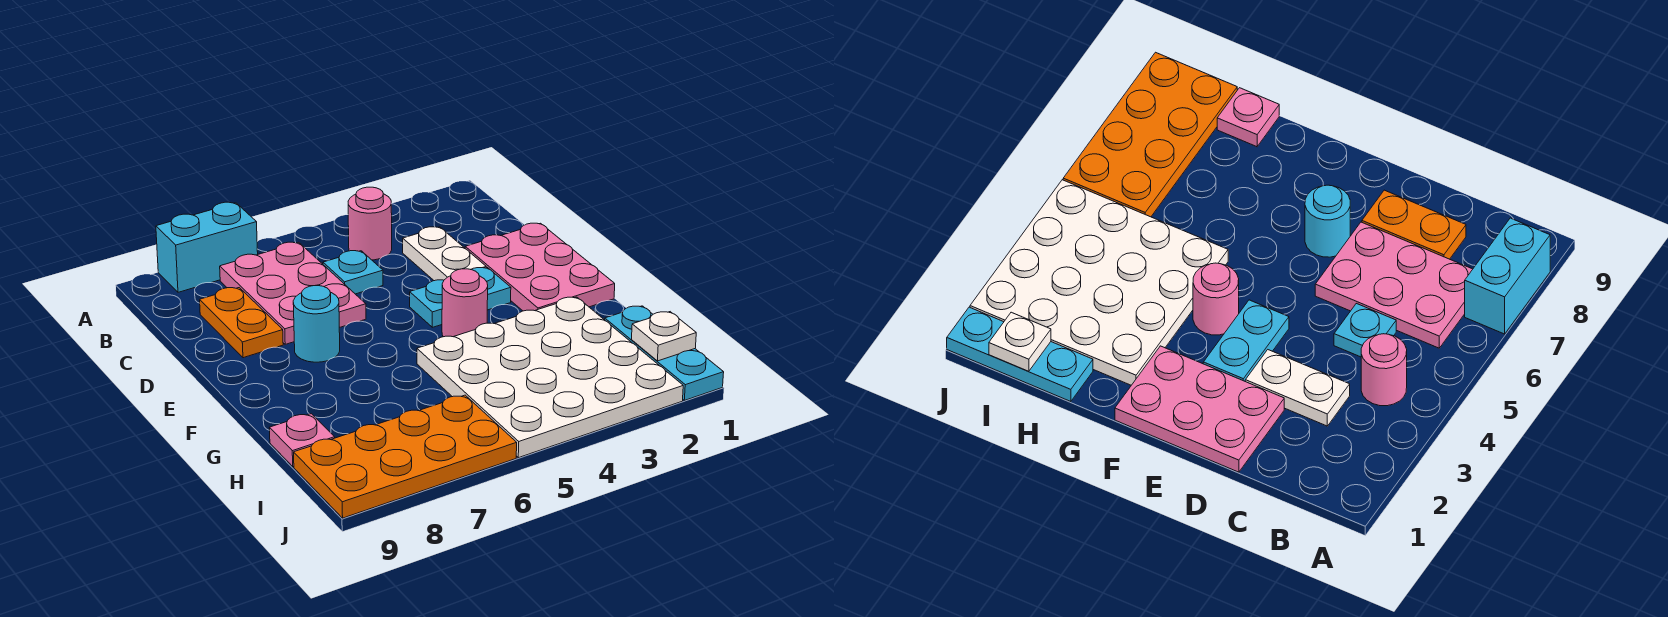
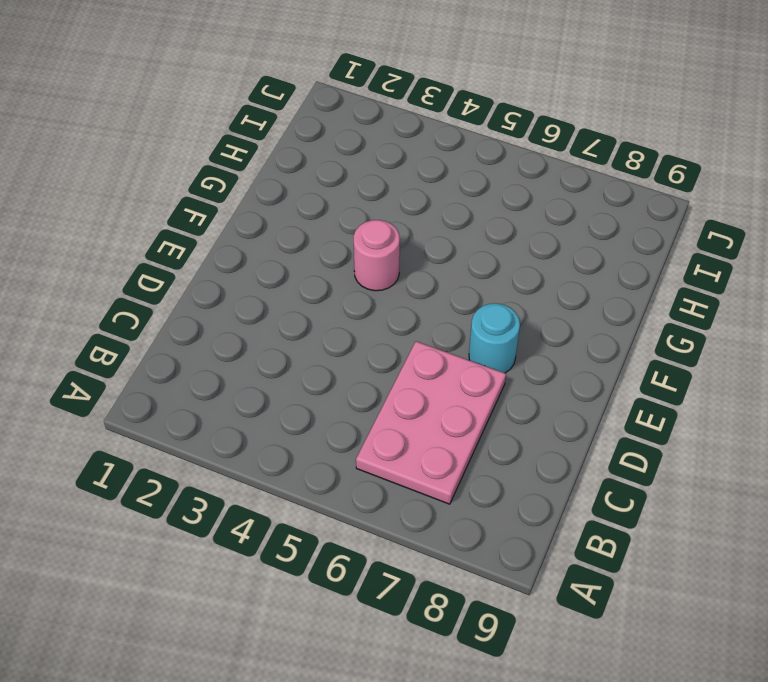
none -> cyan 1x2 brick [156,202,258,292]
none -> pink 1x1 round brick [348,187,392,260]
none -> white 1x2 plate [403,227,486,281]

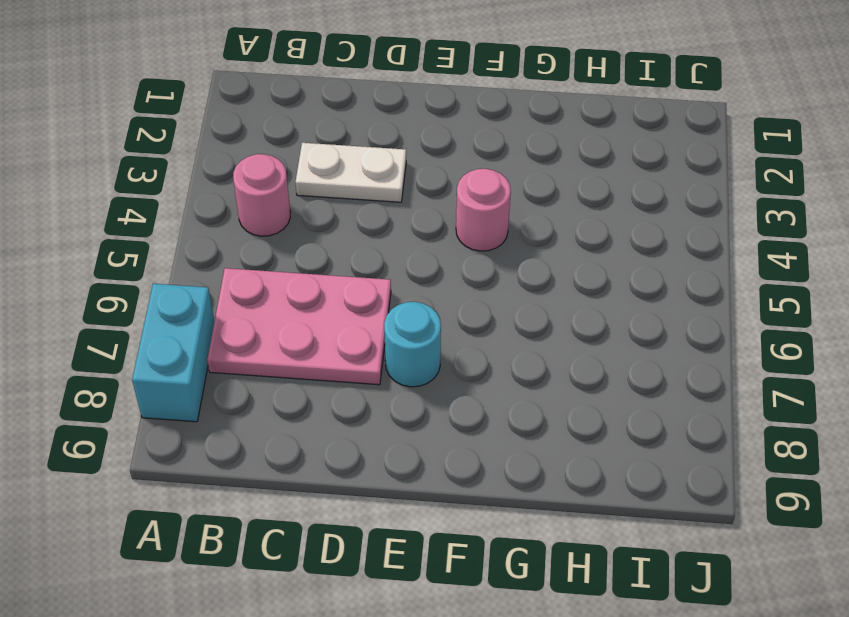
none -> cyan 1x1 plate [323,251,383,294]
none -> orange 1x2 plate [200,288,283,358]
none -> pink 2x3 plate [465,223,615,311]

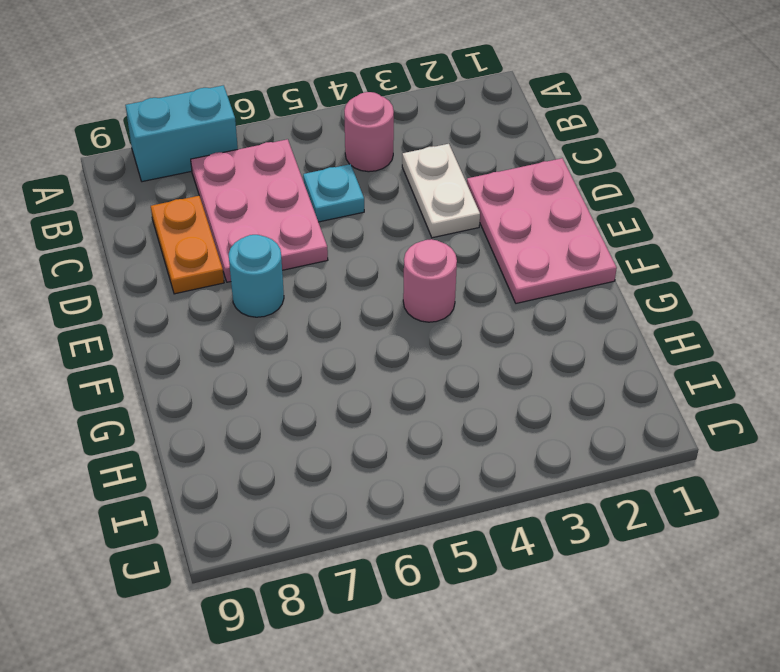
none -> cyan 1x2 plate [410,268,511,327]
none -> white 4x4 plate [417,297,683,458]
none -> cyan 1x3 plate [605,306,724,400]

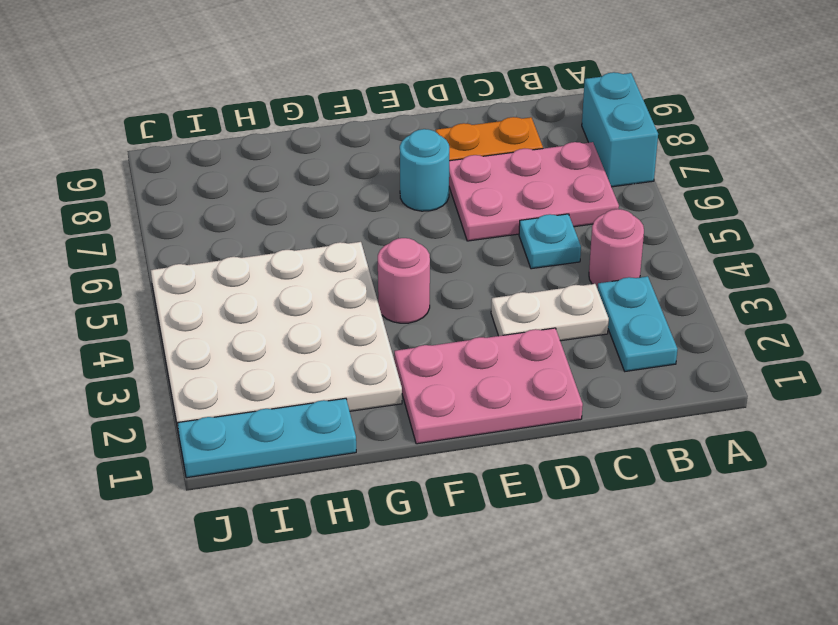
cyan 1x2 plate [597,276,677,371] -> cyan 1x2 plate moved to [410,268,511,327]
none -> pink 1x1 plate [269,414,335,467]
none -> orange 2x4 plate [294,395,517,518]
none -> white 1x1 plate [632,312,696,361]

